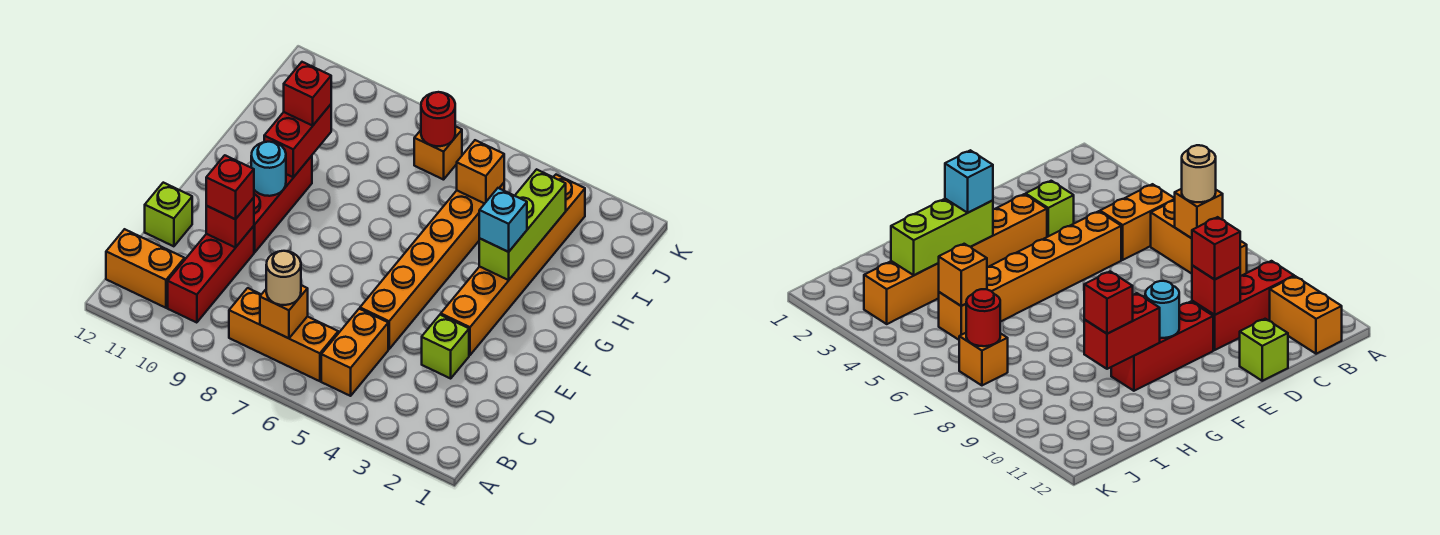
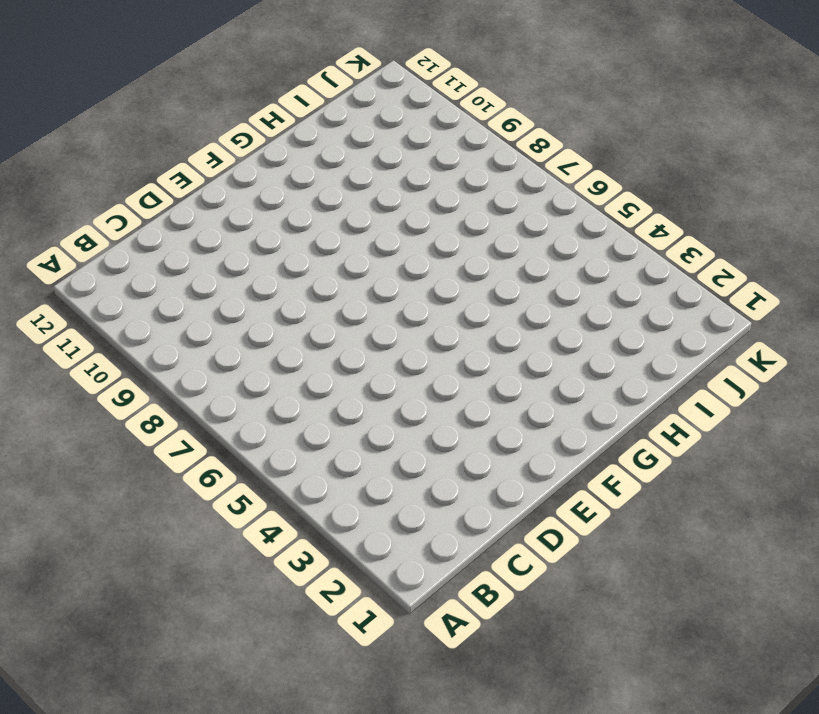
none -> orange 1x2 brick [321,309,388,396]
none -> orange 1x3 brick [229,288,338,381]
none -> red 1x3 brick [168,226,254,323]

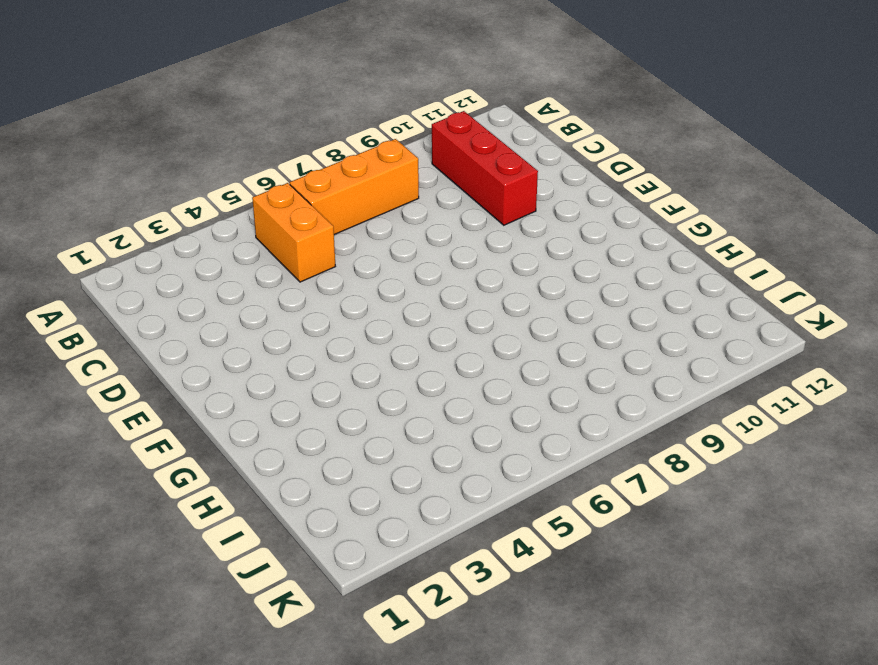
none -> orange 1x2 brick [106,229,185,308]
none -> lime 1x1 brick [422,315,469,378]
none -> orange 1x6 brick [360,183,504,349]

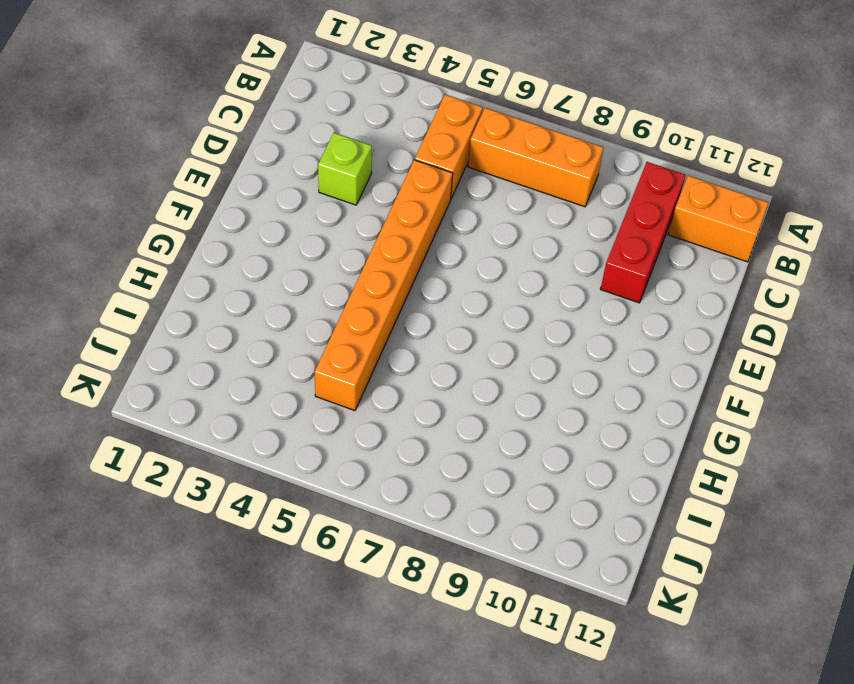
none -> lime 1x1 brick [145,183,192,246]
none -> orange 1x6 brick [441,175,585,355]
none -> red 1x3 brick [254,156,312,252]

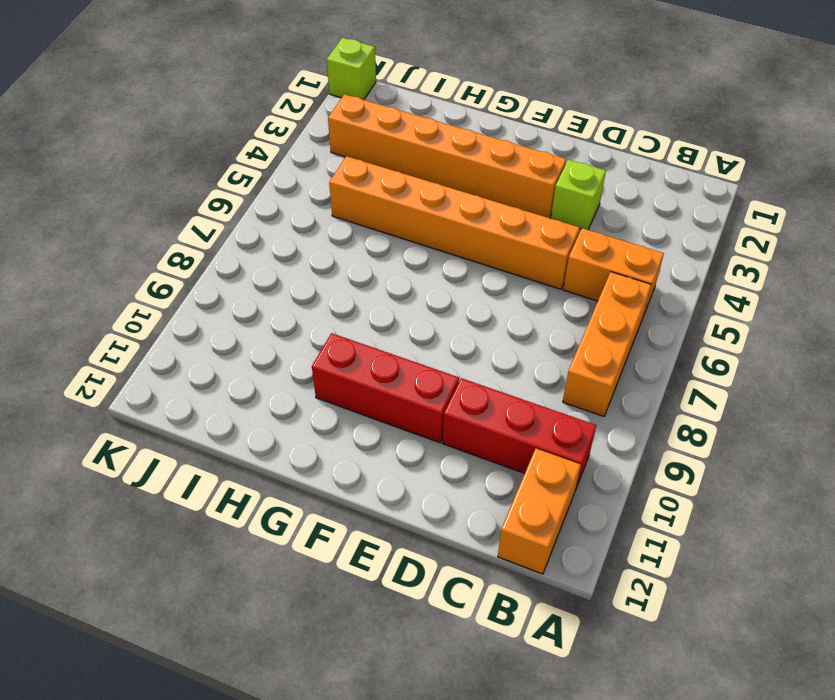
lime 1x1 brick [327,38,376,100] -> lime 1x1 brick moved to [145,183,192,246]
none -> orange 1x1 brick [414,126,462,180]
none -> orange 1x1 brick [260,285,308,338]
none -> red 1x1 brick [206,198,254,248]

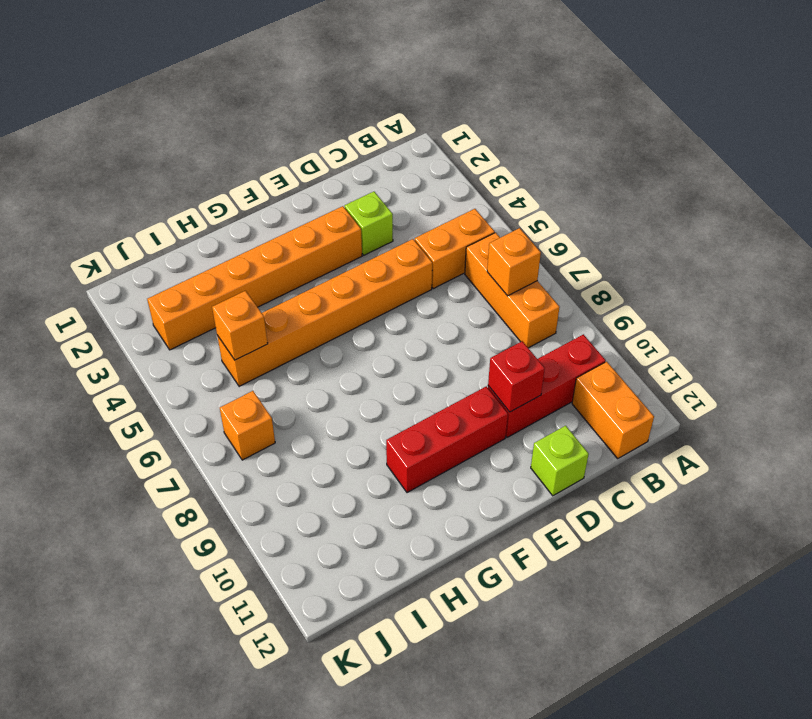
none -> cyan 1x1 round brick [251,142,286,196]
none -> lime 1x3 brick [479,169,566,280]
none -> red 1x2 brick [264,104,331,177]

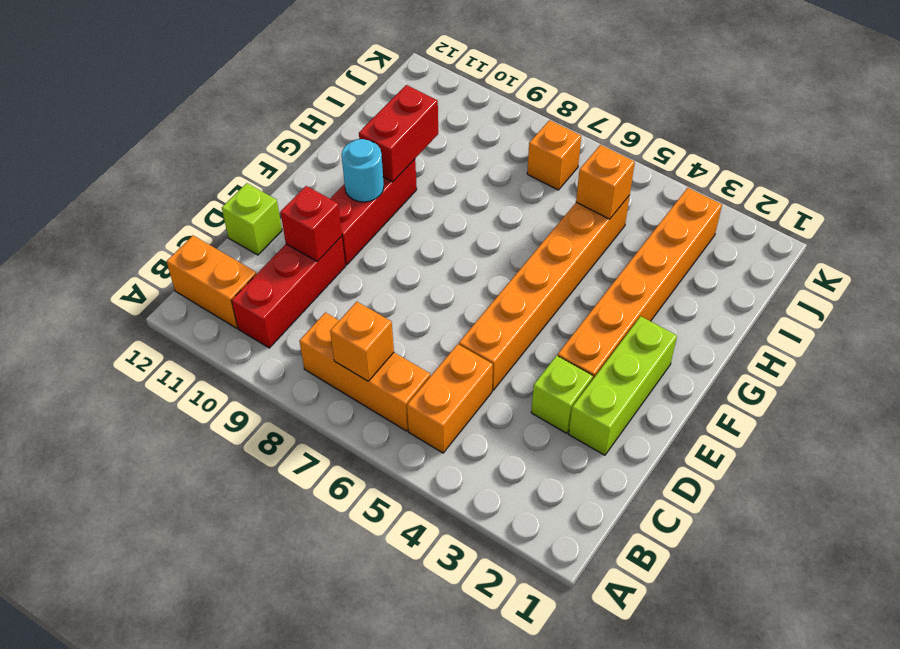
lime 1x3 brick [569,316,677,455] -> lime 1x3 brick moved to [479,169,566,280]
none -> red 1x1 round brick [421,92,455,146]
none -> tan 1x1 round brick [266,251,301,305]
none -> red 1x1 brick [206,155,254,219]

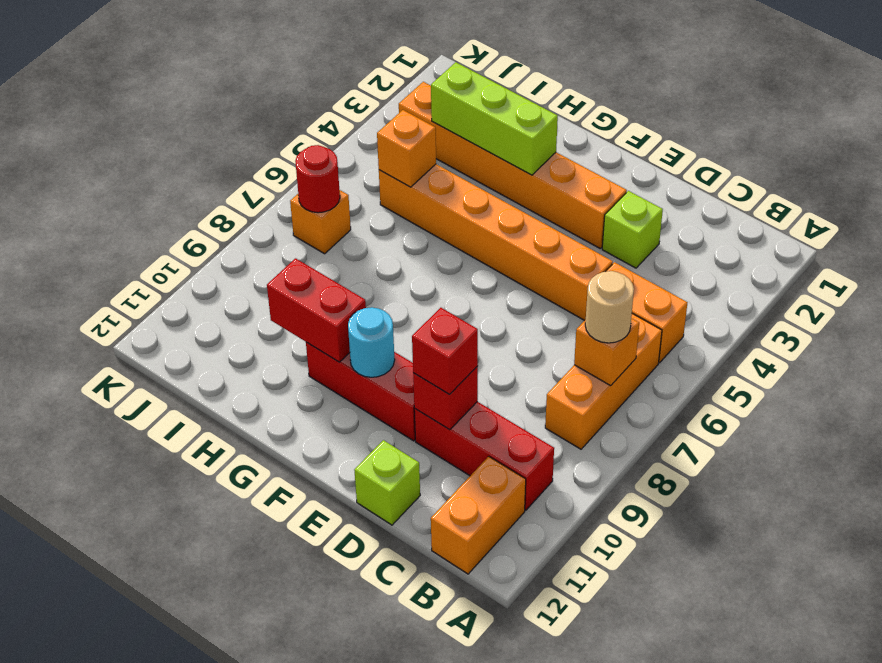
none -> cyan 1x1 brick [479,188,527,252]
none -> red 1x1 brick [284,62,331,126]

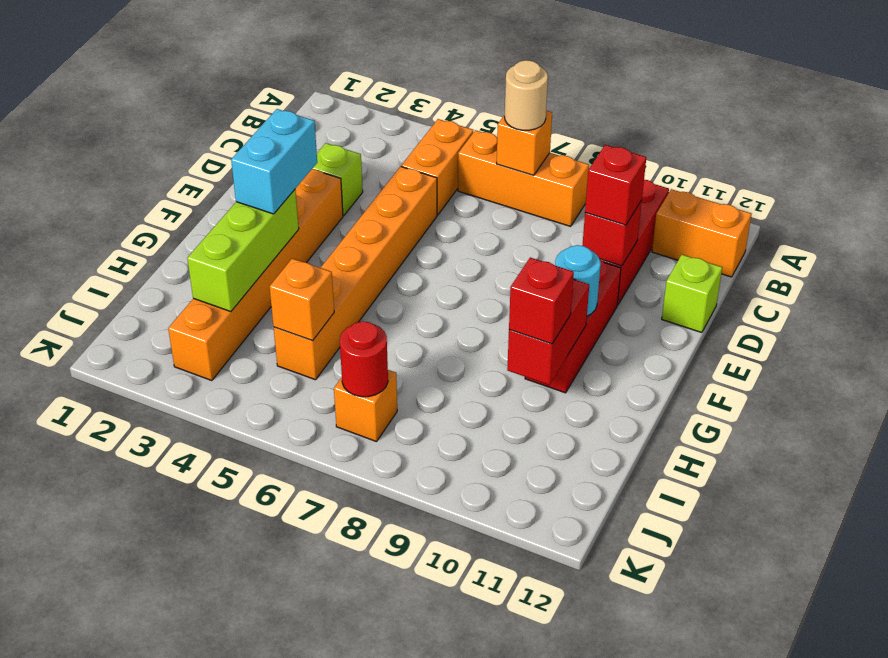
cyan 1x2 brick [231,109,317,214] -> cyan 1x1 brick [479,188,527,252]

